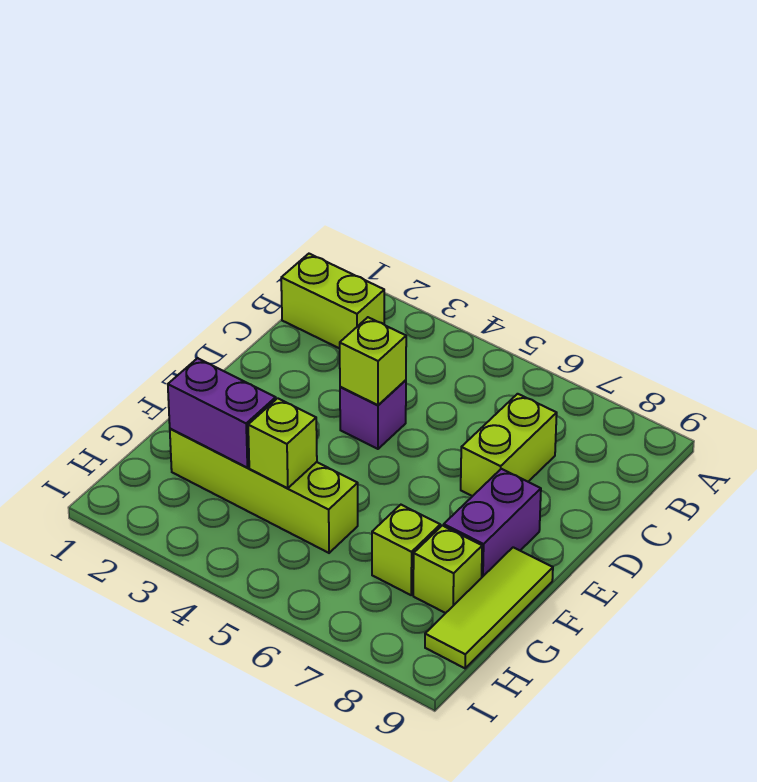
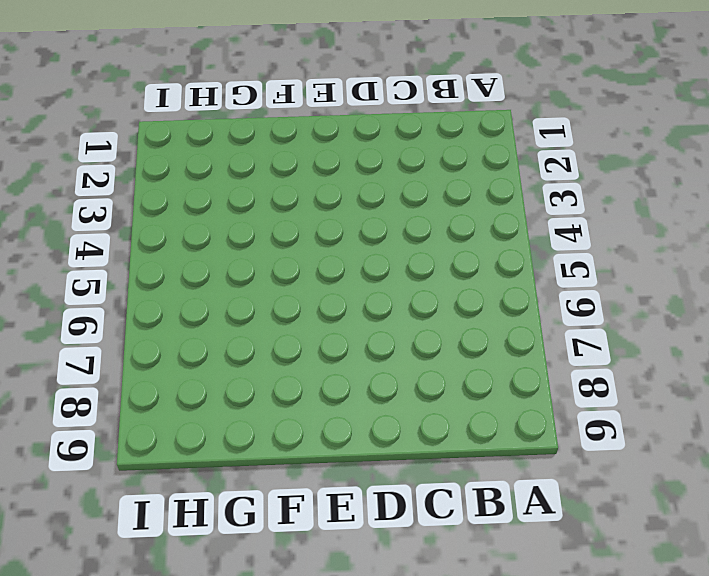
none -> lime 1x2 brick [281,254,384,349]
none -> lime 1x2 brick [461,394,557,496]

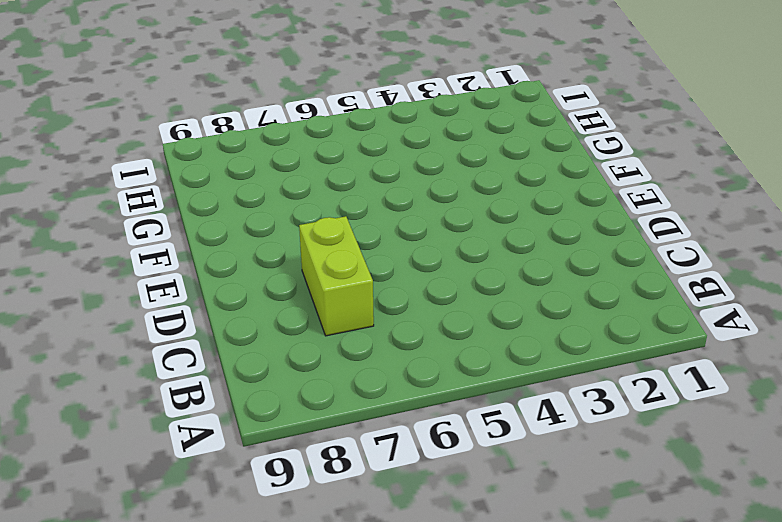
none -> lime 1x2 brick [281,254,384,349]
none -> purple 1x1 brick [340,380,406,449]

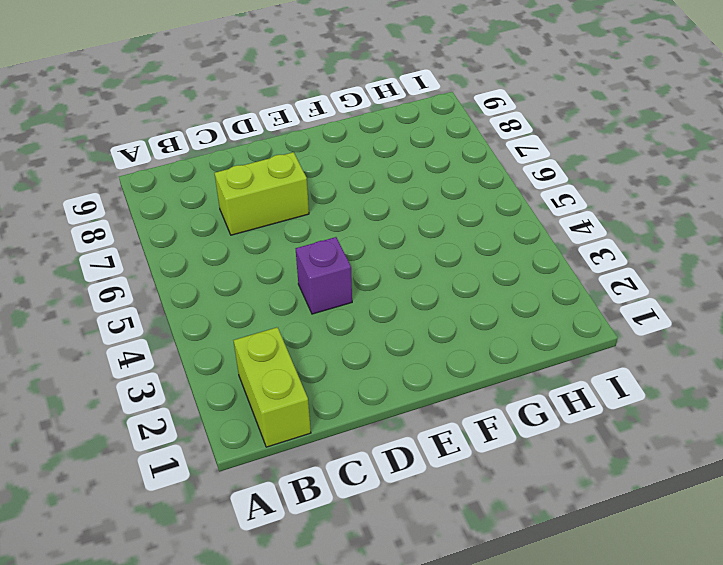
none -> purple 1x2 brick [444,469,541,577]
none -> lime 1x3 tile [425,547,553,668]

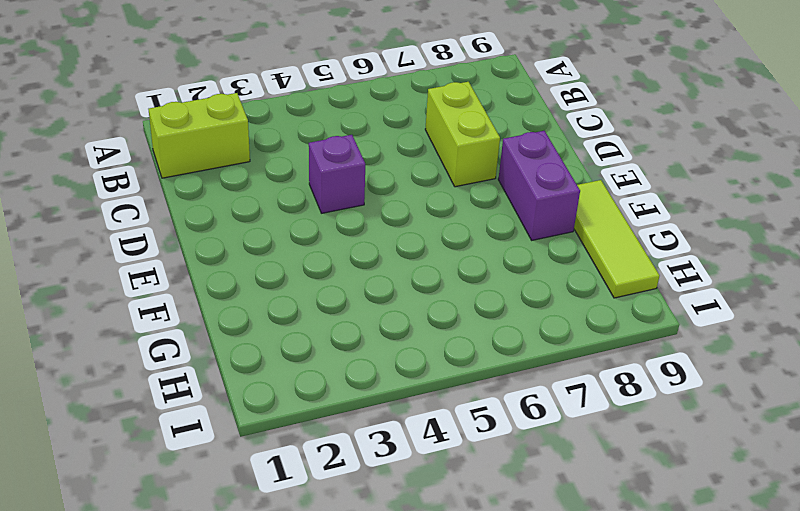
none -> lime 1x4 brick [170,429,358,553]
none -> lime 1x1 brick [372,505,440,595]

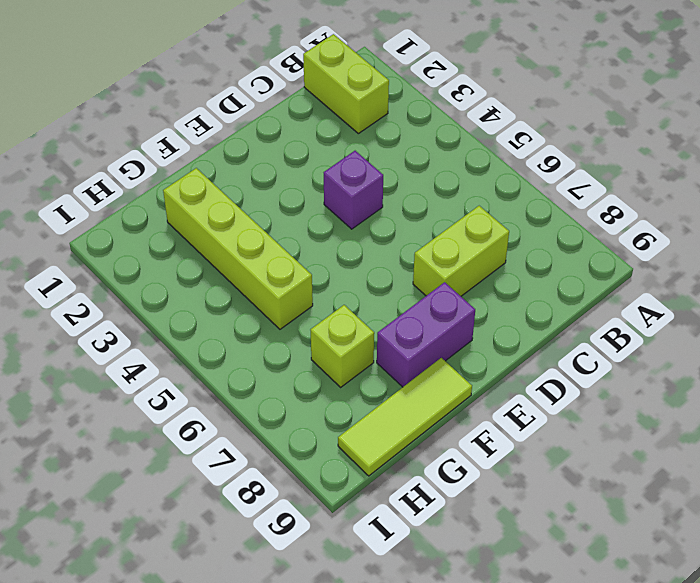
none -> lime 1x1 brick [413,525,482,613]
none -> lime 1x1 brick [340,317,406,405]

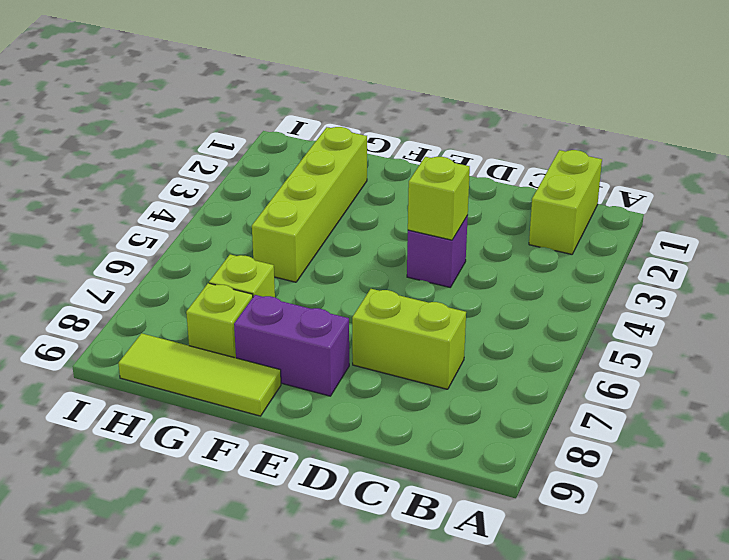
none -> purple 1x2 brick [168,358,276,468]
none -> lime 1x1 brick [248,398,317,488]

